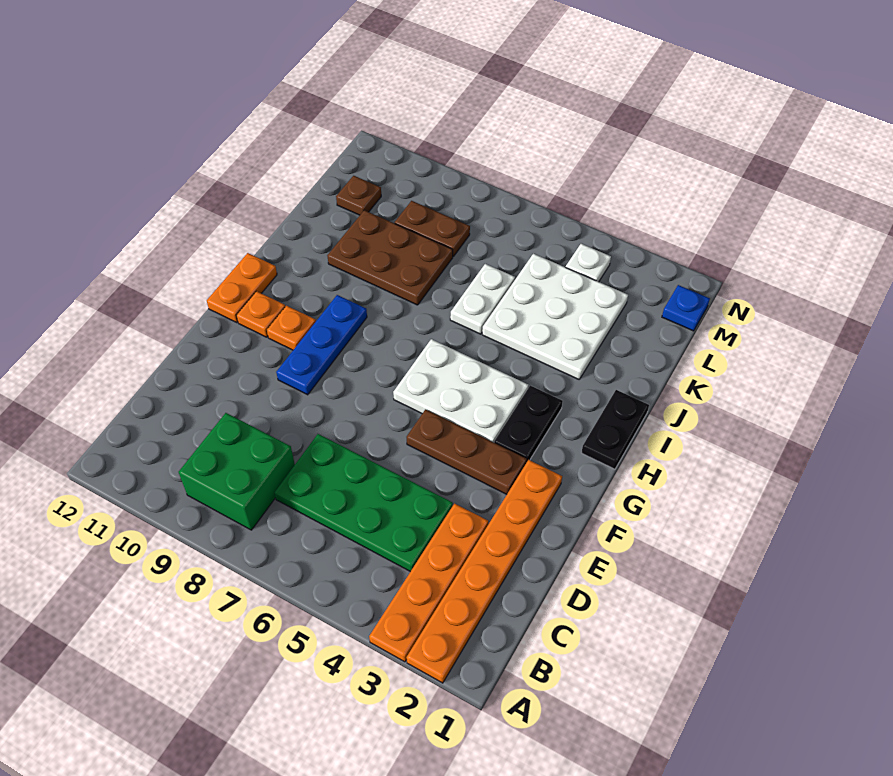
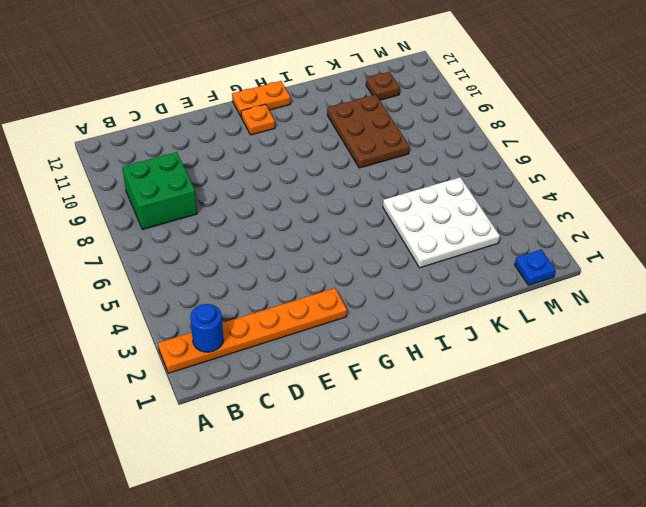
blue 1x1 round brick [190,304,223,352] -> none
none -> orange 1x4 plate [369,504,488,662]
none -> green 2x4 plate [275,434,453,572]
none -> brown 1x3 plate [407,409,527,494]

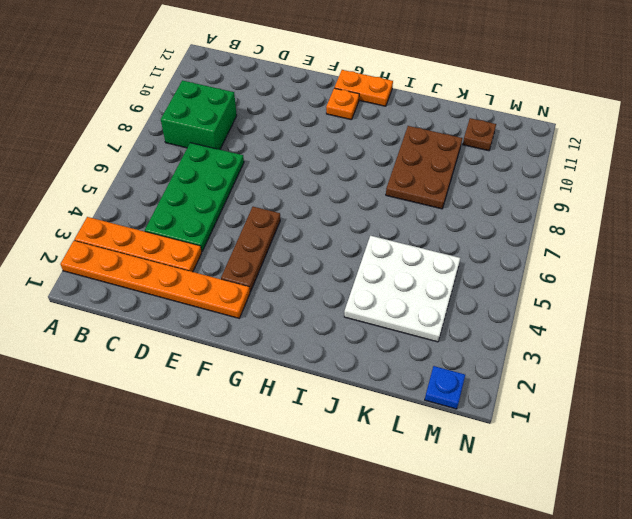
none -> blue 1x3 plate [276,295,367,395]
none -> black 1x2 plate [494,386,563,463]
none -> white 2x3 plate [393,339,528,442]

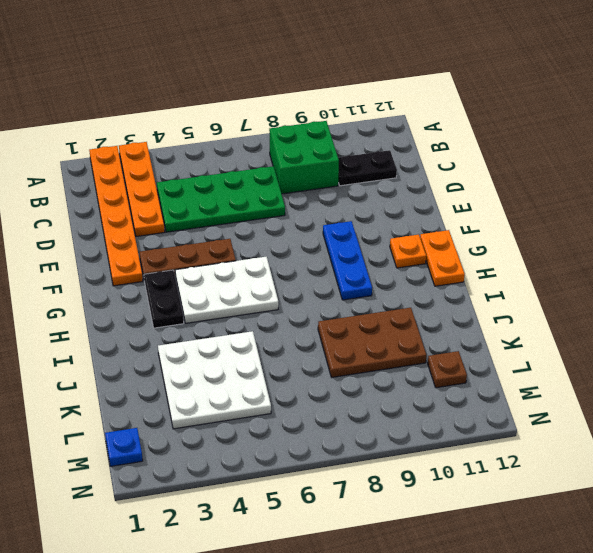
black 1x2 plate [338,150,397,186] -> black 1x2 plate turned to [581,390,649,469]
none -> orange 1x1 plate [267,306,316,350]
none -> white 1x2 plate [450,264,515,334]
none -> brown 1x2 plate [395,201,470,256]

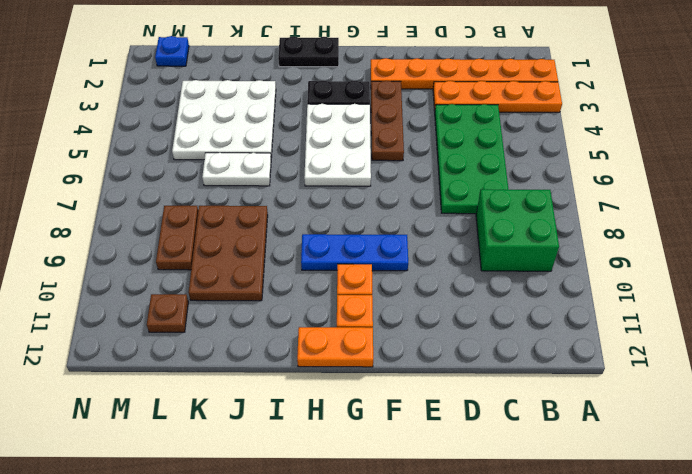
none -> white 1x1 plate [566,244,611,282]

